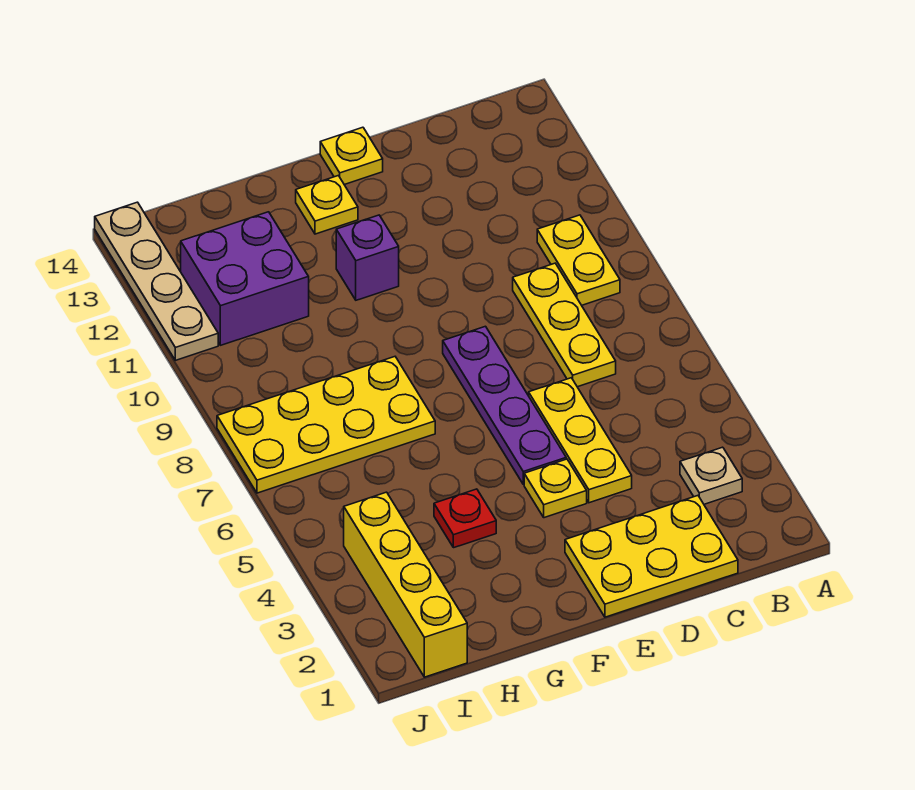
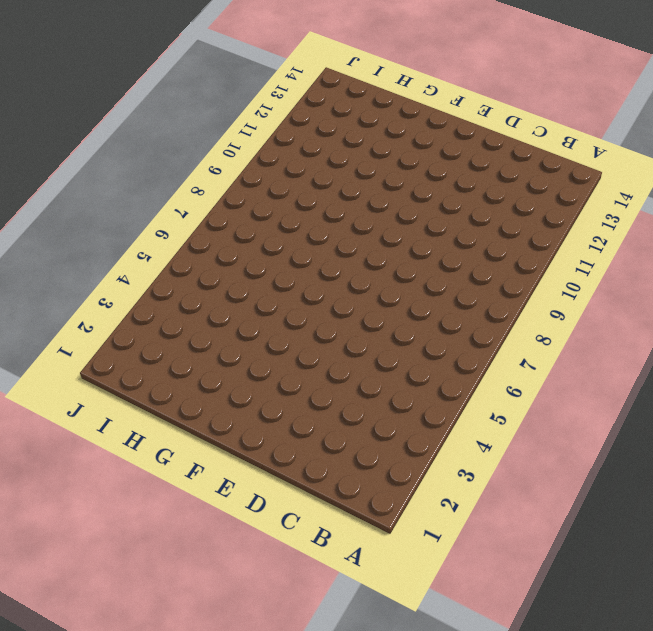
none -> tan 1x1 plate [680,447,742,504]
none -> yellow 1x2 plate [537,215,620,305]
none -> yellow 2x3 plate [565,496,738,617]

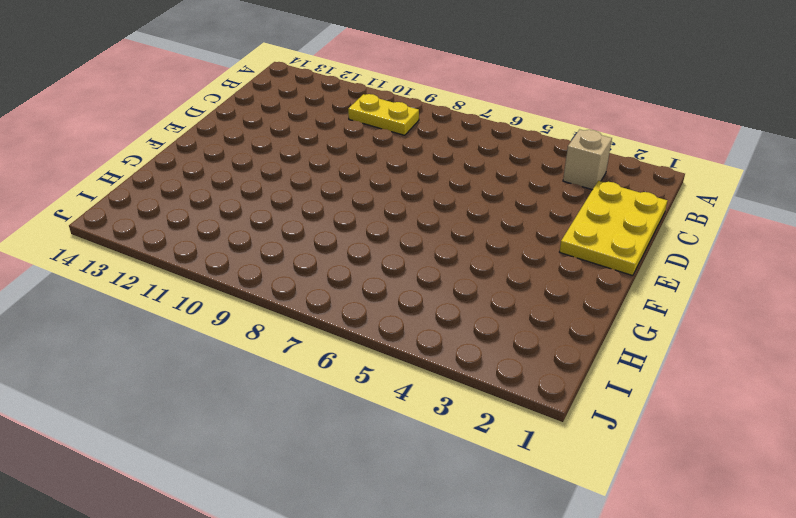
tan 1x1 brick [563,129,612,190] -> tan 1x1 plate [680,447,742,504]
none -> yellow 1x3 plate [513,263,616,387]
none -> yellow 1x3 plate [529,378,632,503]
none -> yellow 1x1 plate [524,459,587,518]

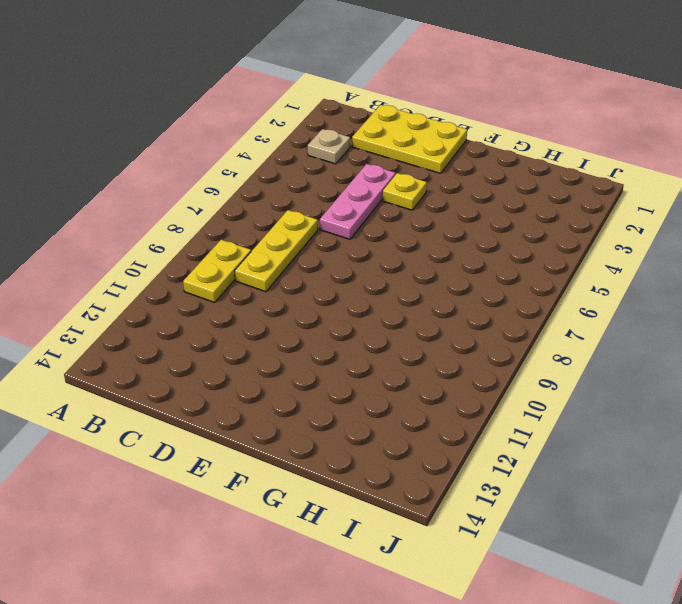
pink 1x3 plate [320,164,396,239] -> yellow 1x3 plate [529,378,632,503]
none -> purple 1x4 plate [443,326,566,484]
none -> yellow 1x1 plate [320,127,383,185]
none -> purple 1x1 brick [336,215,399,300]

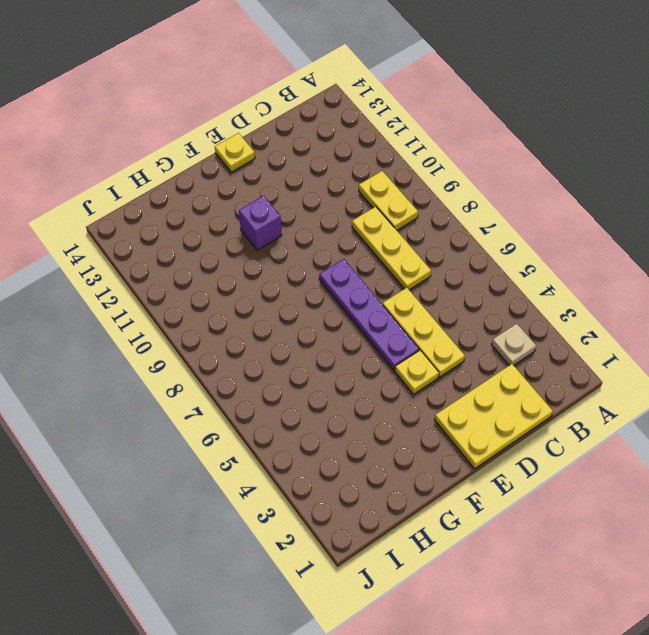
none -> yellow 1x1 plate [296,176,358,234]
none -> red 1x1 plate [434,489,496,548]
none -> yellow 2x4 plate [217,357,435,493]

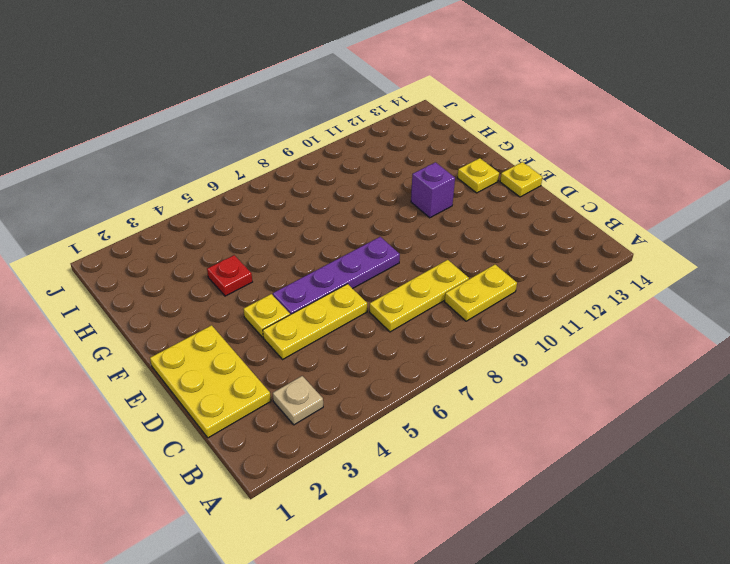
none -> yellow 2x4 plate [217,357,435,493]
none -> purple 2x2 brick [181,212,309,345]
none -> yellow 1x4 brick [344,492,467,677]

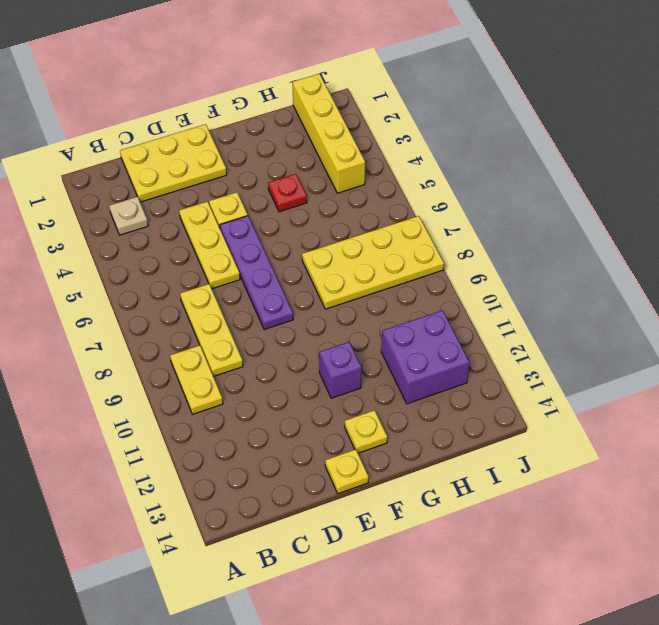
none -> tan 1x4 plate [95,202,218,360]

